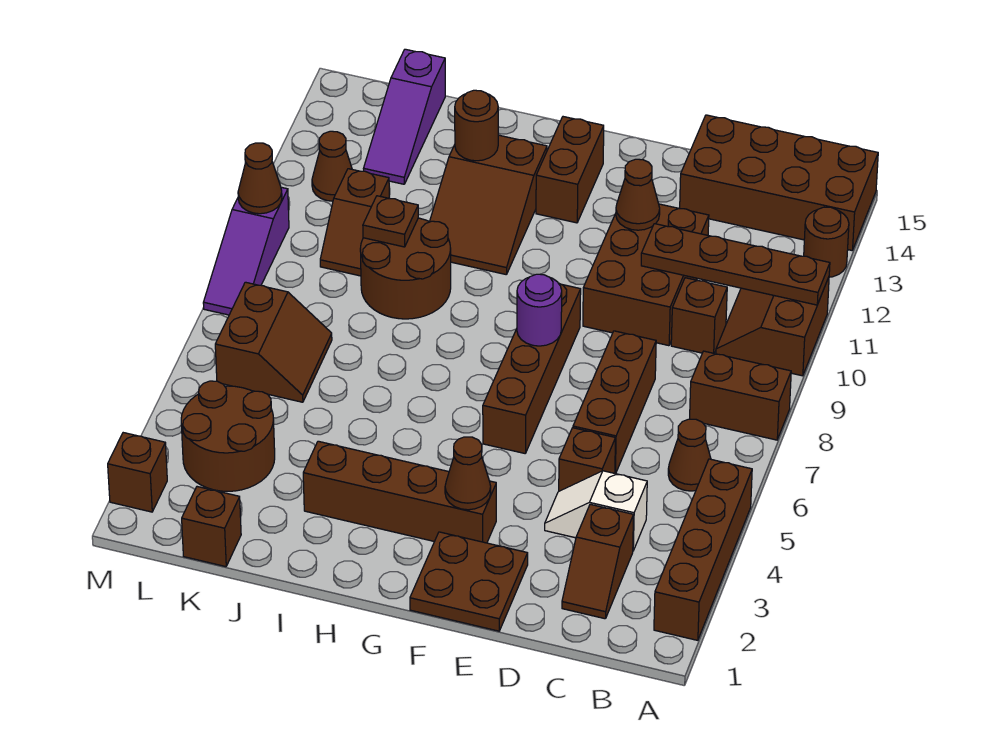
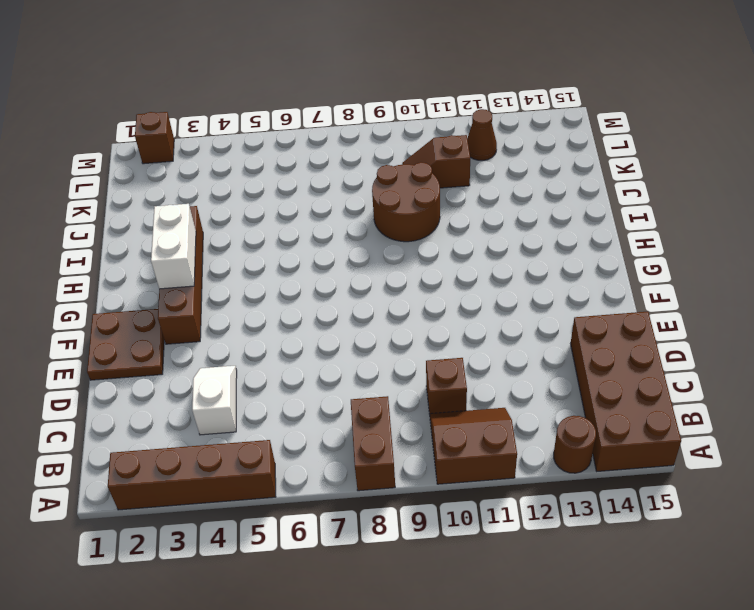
white 1x2 brick [151,204,196,289] -> none
none -> brown 1x1 cone [668,419,711,491]
none -> brown 1x2 slope [562,504,634,619]
none -> brown 1x1 brick [559,428,615,491]
none -> brown 1x3 brick [573,331,656,474]

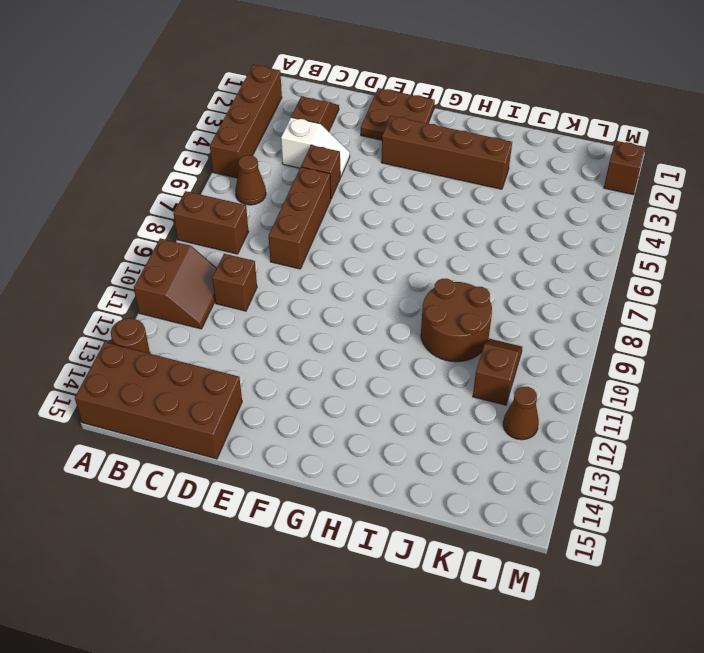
none -> brown 2x3 brick [583,204,709,346]
none -> brown 1x4 brick [483,284,581,453]
none -> brown 1x2 brick [536,117,604,223]
none -> brown 2x3 slope [430,135,547,275]

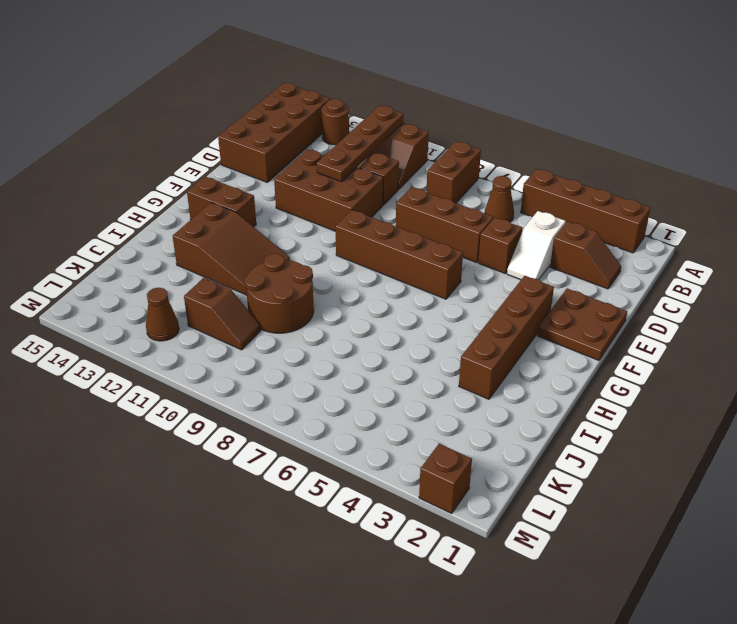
none -> brown 1x1 brick [182,487,241,567]
none -> brown 2x2 round brick [181,381,275,491]
none -> brown 2x2 slope [215,282,332,402]
none -> purple 1x3 slope [363,49,445,184]

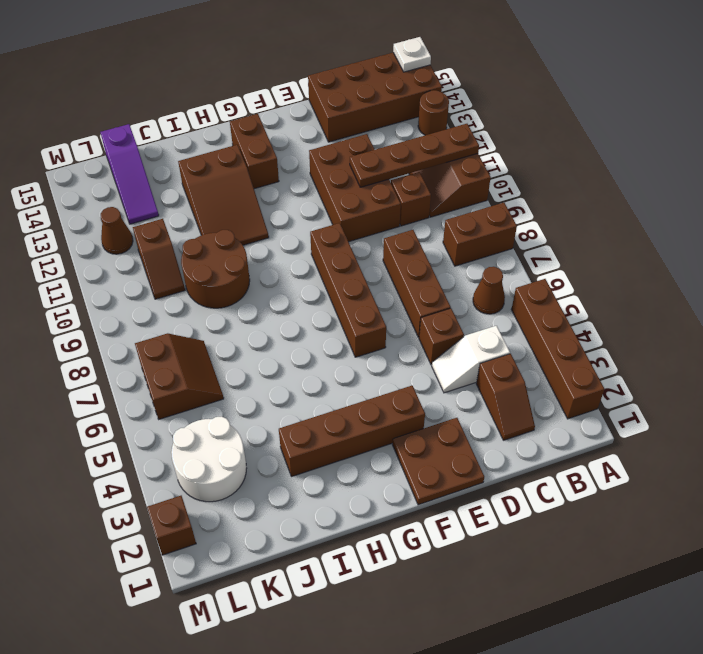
white 1x1 plate [393,37,431,72] -> none
white 2x2 round brick [171,416,247,502] -> brown 2x2 round brick [181,381,275,491]
none -> brown 1x1 brick [182,487,241,567]
none -> purple 1x3 slope [203,187,289,315]
none -> brown 1x1 cone [616,159,660,230]
none -> brown 1x1 cone [445,437,491,510]

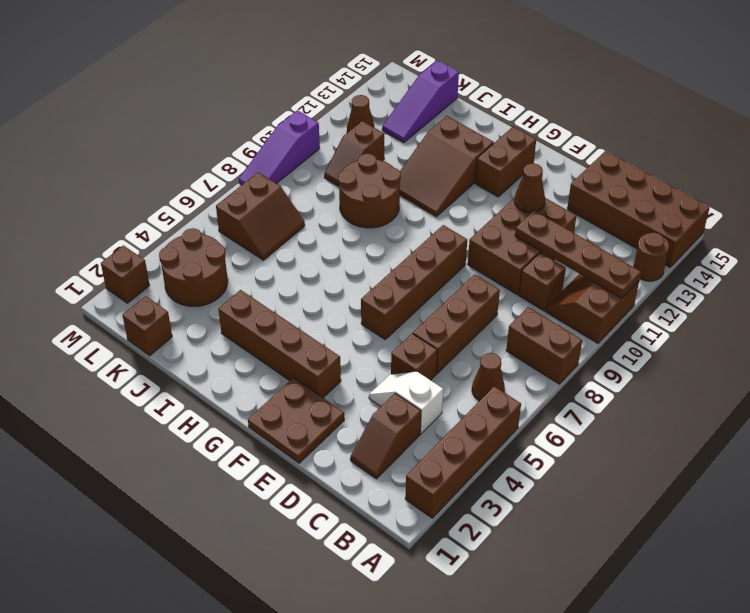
none -> brown 1x1 cone [445,437,491,510]
none -> purple 1x1 round brick [517,274,562,346]
none -> brown 1x1 round brick [455,90,498,161]
none -> brown 1x1 plate [363,196,418,247]

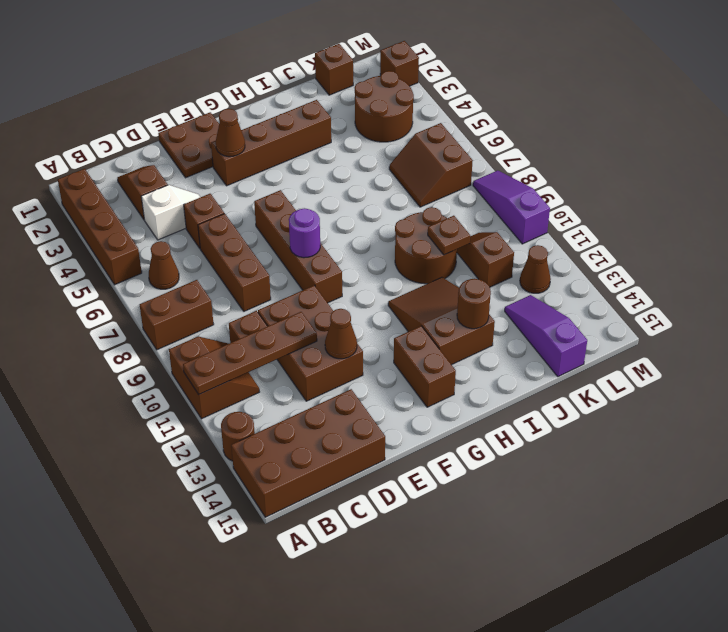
none -> brown 1x1 cone [238,143,282,214]

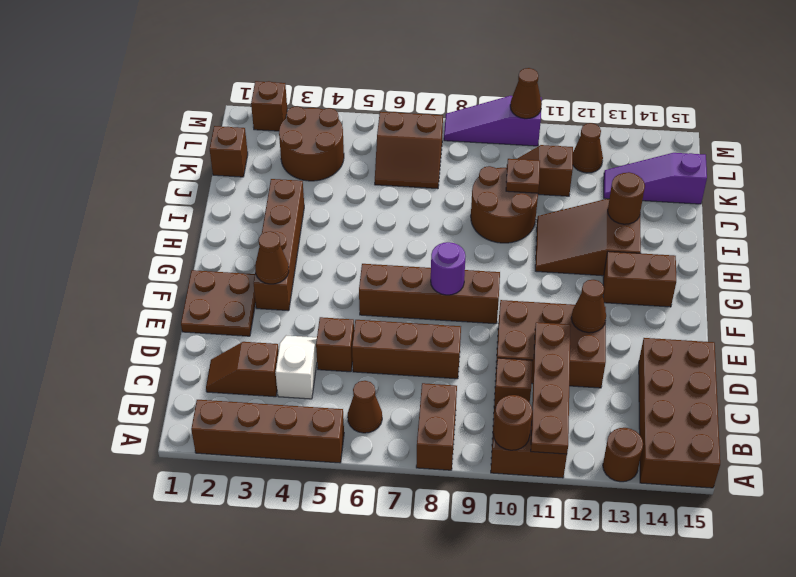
brown 1x1 round brick [493,395,532,450] -> none

